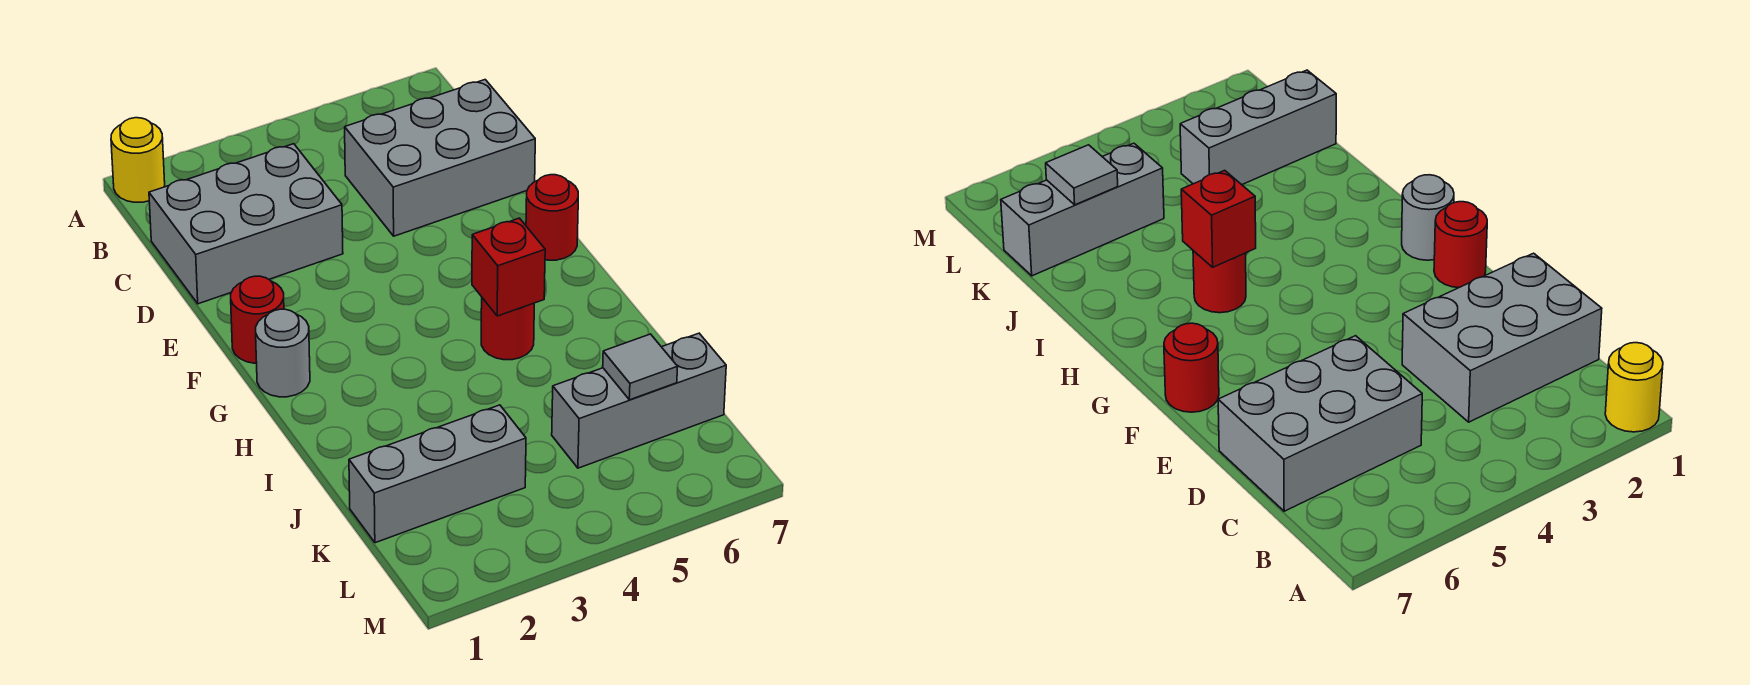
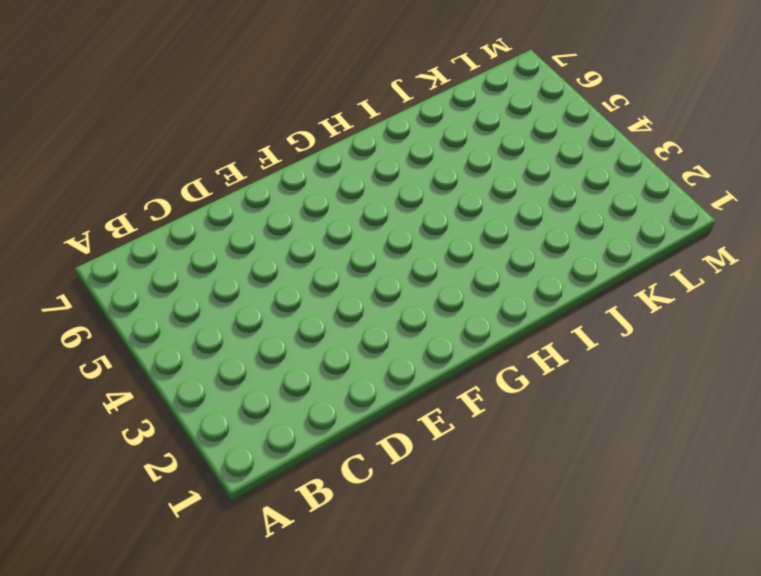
none -> yellow 1x1 round brick [111,118,165,202]
none -> grey 2x3 brick [149,144,343,304]

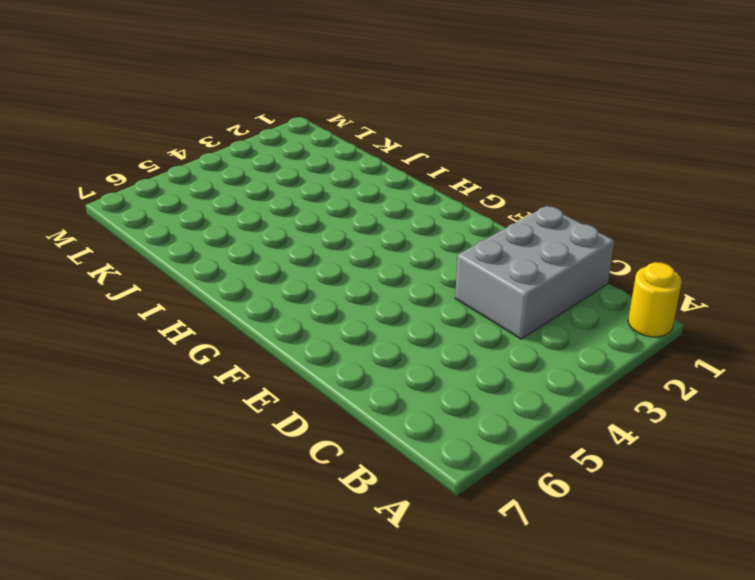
none -> grey 2x3 brick [345,80,535,236]
none -> red 1x1 round brick [231,276,284,363]

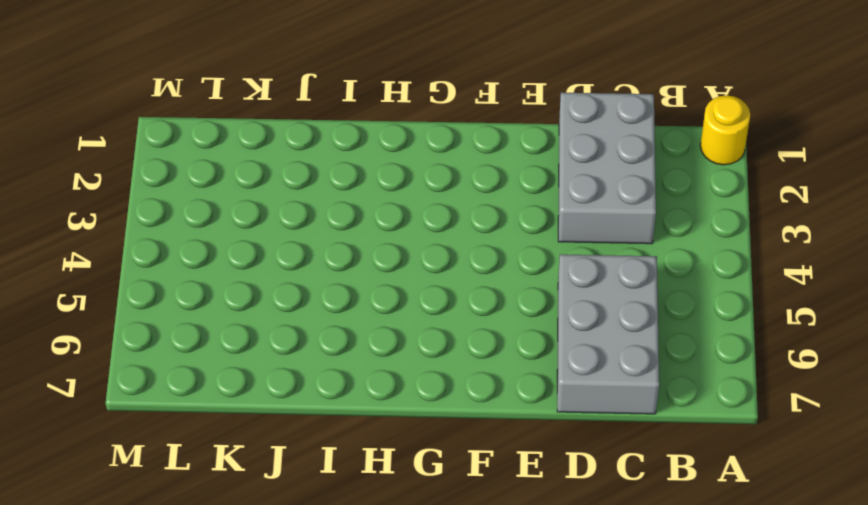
none -> red 1x1 round brick [231,276,284,363]
none -> red 1x1 round brick [526,175,578,260]

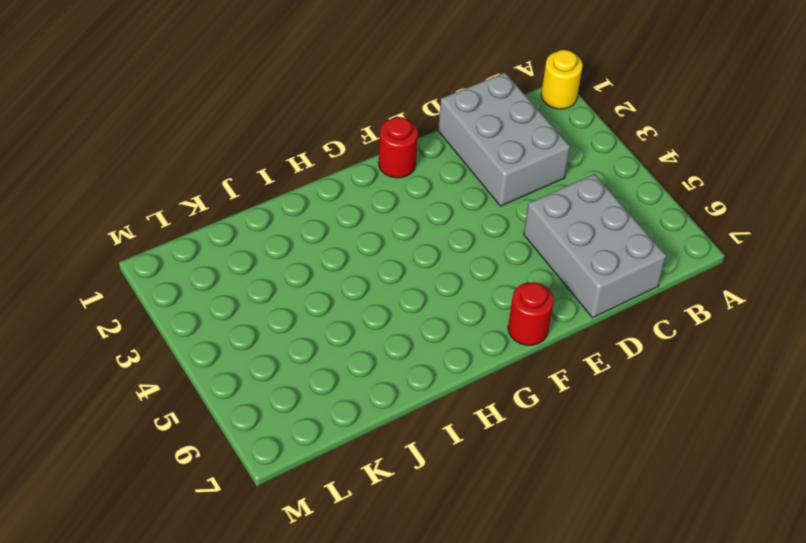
none -> grey 1x1 round brick [256,309,310,397]
none -> red 1x1 round brick [481,298,534,360]

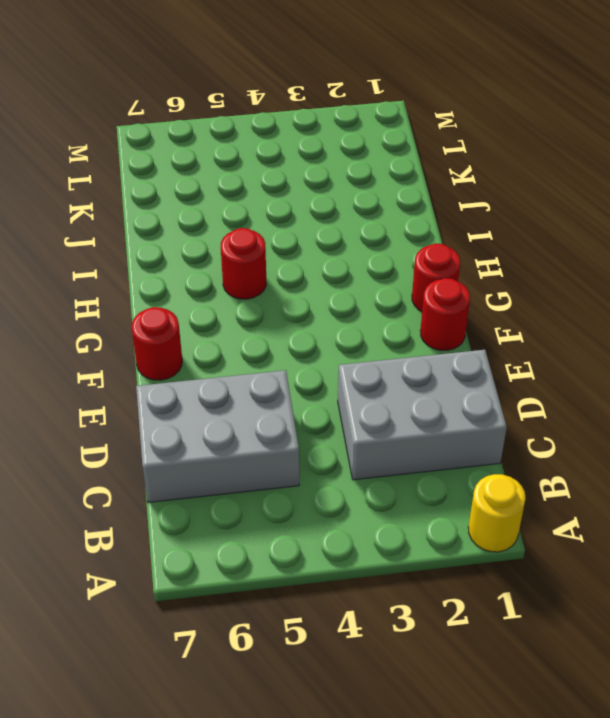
red 1x1 round brick [412,243,460,312] -> grey 1x1 round brick [256,309,310,397]
none -> grey 1x3 brick [349,405,526,543]
none -> grey 1x3 brick [552,333,726,468]

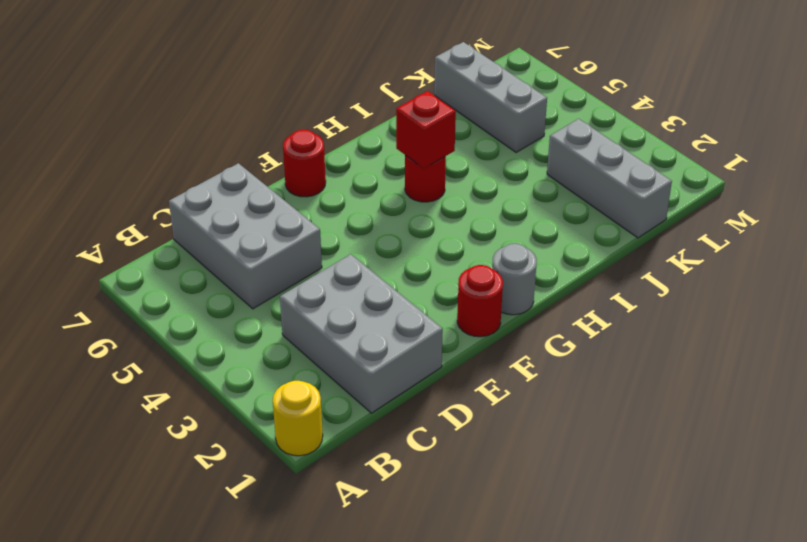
none -> grey 1x1 tile [603,334,678,400]

